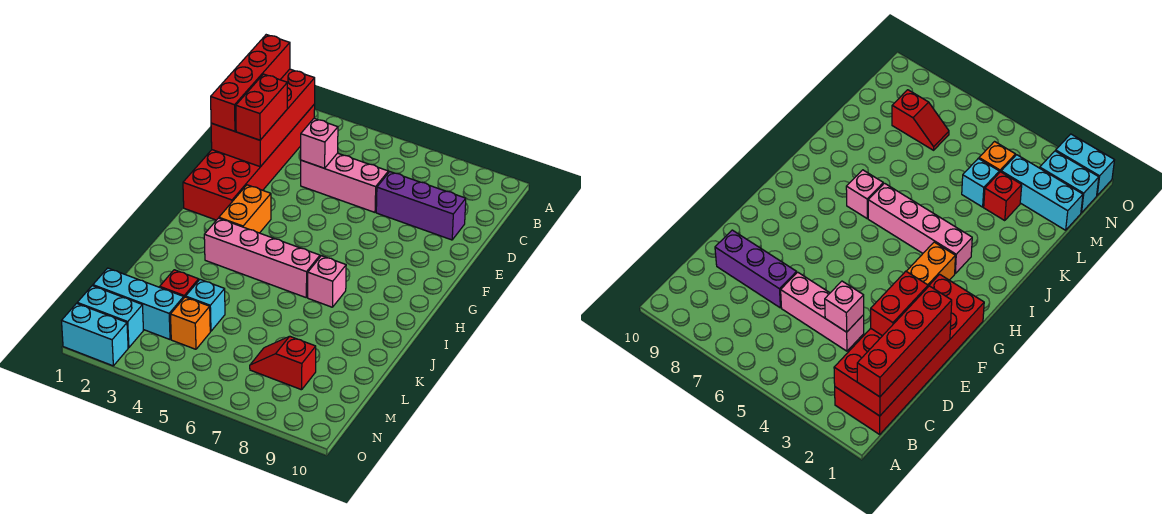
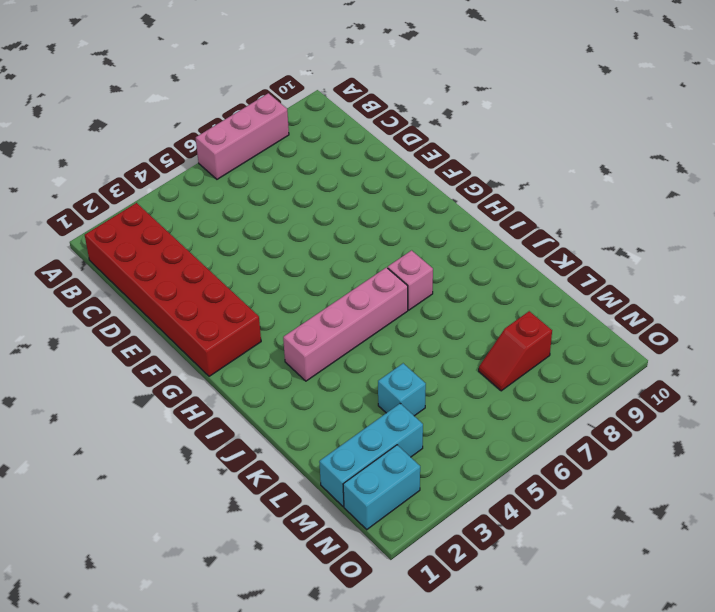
pink 1x3 brick [196,93,289,179] -> pink 1x3 brick moved to [301,153,388,212]
none -> purple 1x3 brick [376,172,466,240]
none -> orange 1x2 brick [219,185,271,233]
none -> red 1x1 brick [160,270,199,297]

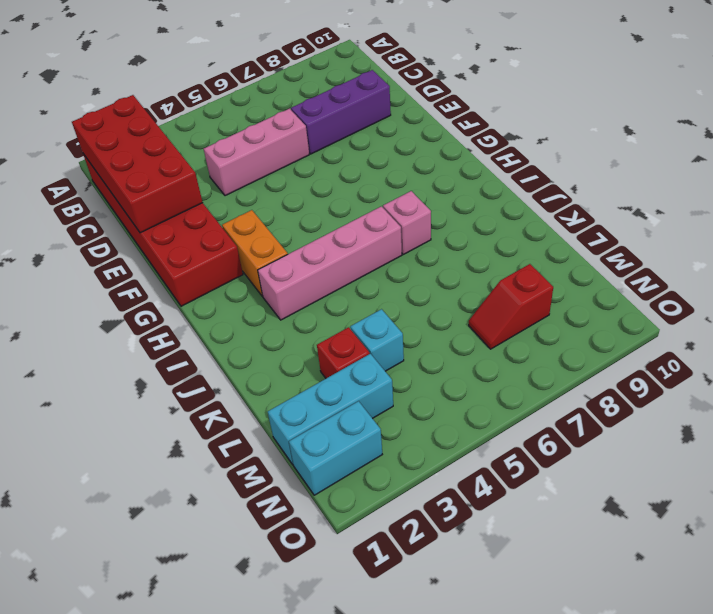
none -> orange 1x1 brick [170,297,210,349]
none -> cyan 1x2 brick [62,303,128,366]
none -> pink 1x1 brick [301,119,338,168]

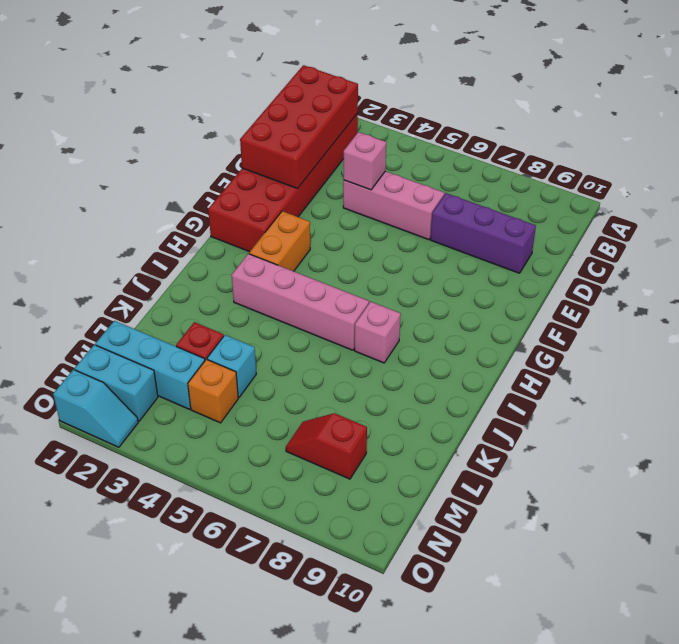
cyan 1x2 slope [53,370,138,447] -> cyan 1x2 brick [62,303,128,366]
none -> red 1x4 brick [211,35,290,131]
none -> red 1x2 brick [236,74,287,140]

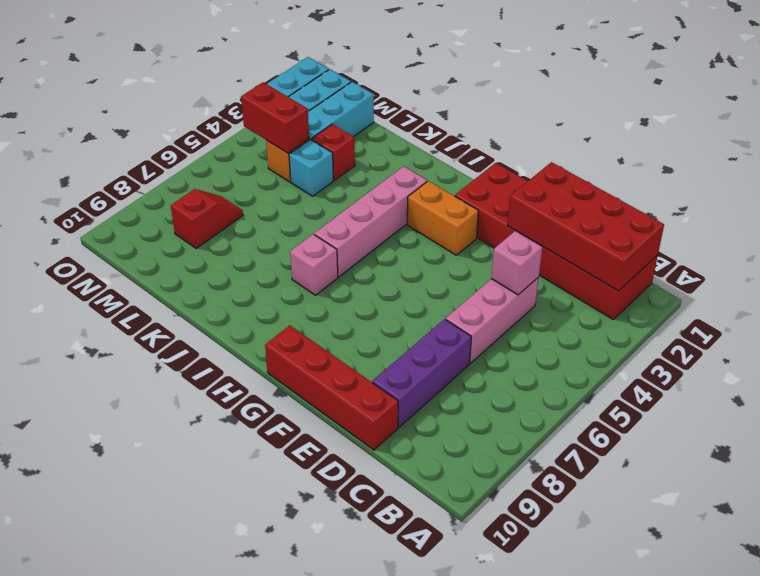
red 1x4 brick [265,325,398,450] -> red 1x4 brick moved to [211,35,290,131]
red 1x2 brick [241,82,309,153] -> red 1x2 brick moved to [236,74,287,140]

